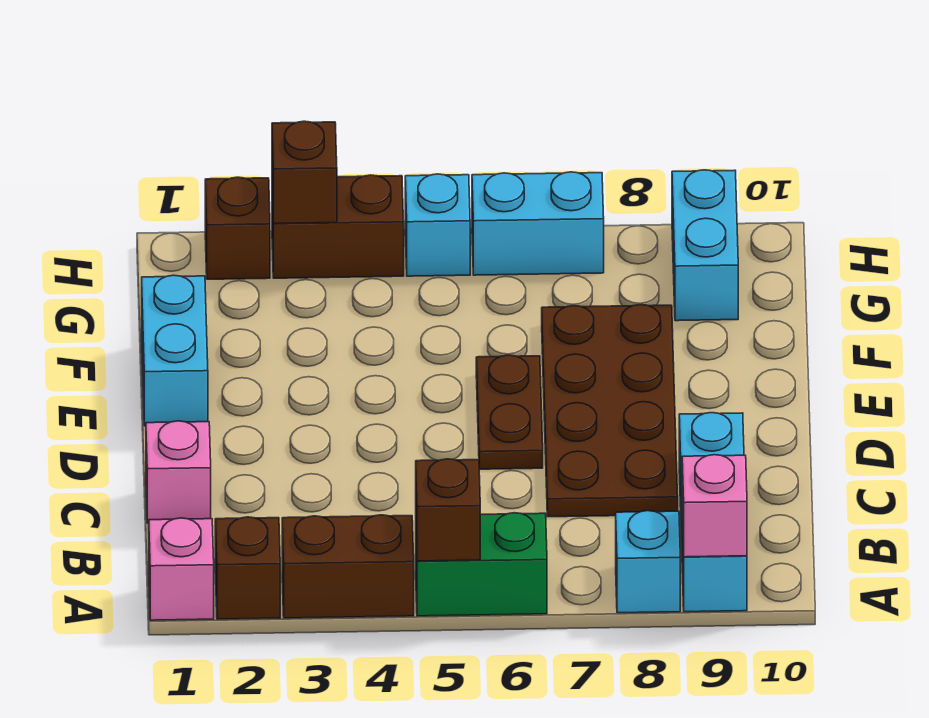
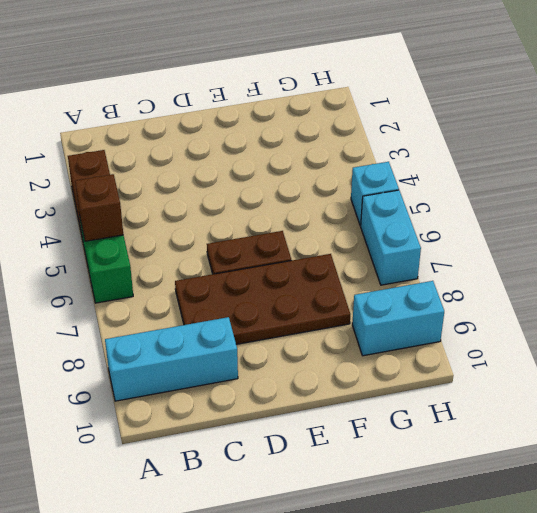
none -> pink 1x1 brick [149,518,214,620]
none -> brown 1x1 brick [215,517,280,619]
none -> cyan 1x1 brick [616,511,680,613]

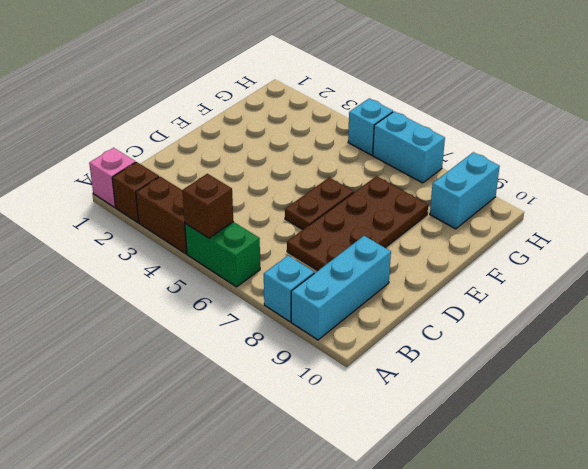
none -> pink 1x1 brick [146,421,211,523]
none -> cyan 1x2 brick [142,275,208,426]
none -> brown 1x1 brick [205,177,270,279]

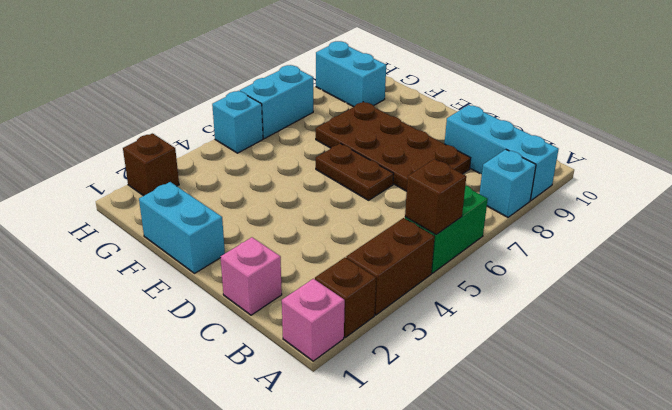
none -> brown 1x2 brick [272,175,404,278]
none -> pink 1x1 brick [682,455,747,557]
none -> brown 1x1 brick [272,121,337,224]

